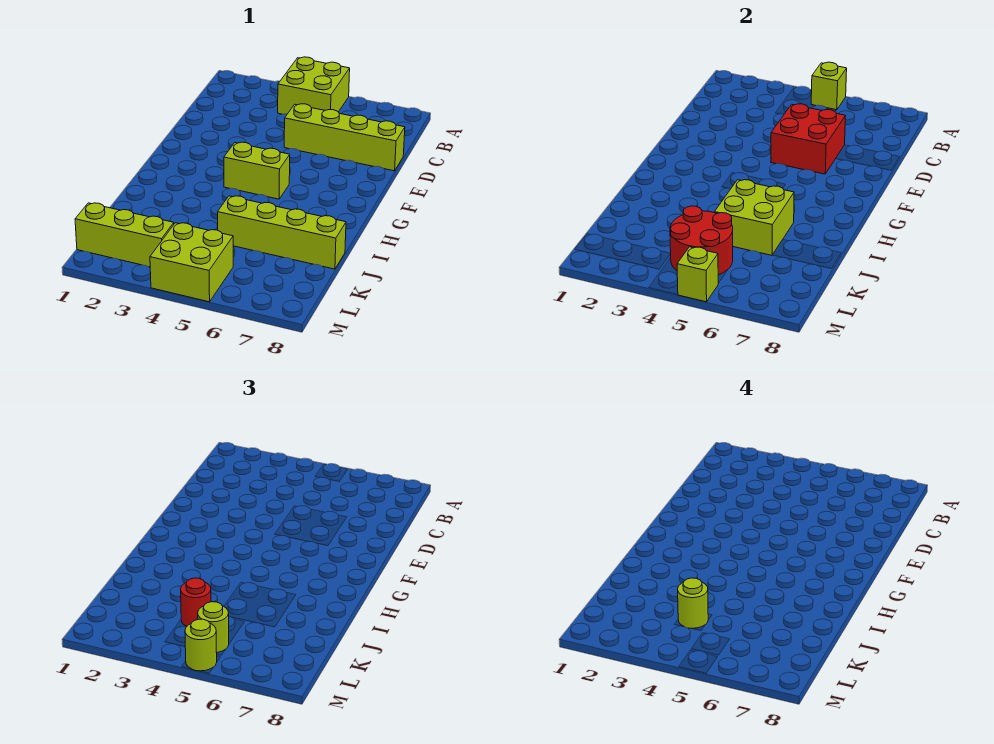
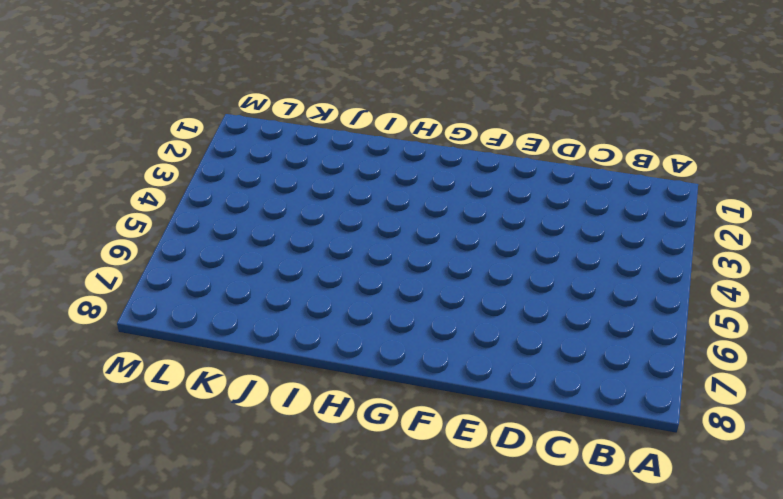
none -> lime 2x2 brick [278,57,350,114]
none -> lime 1x4 brick [284,104,405,171]
none -> lime 1x2 brick [224,142,290,199]

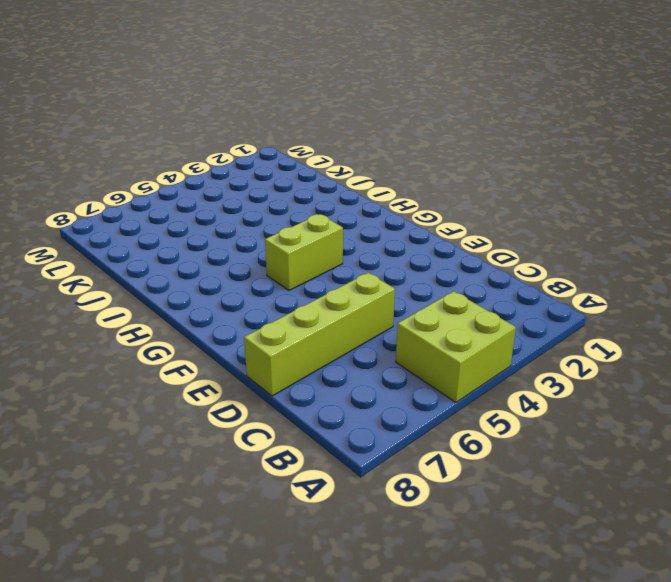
none -> lime 1x4 brick [218,196,346,269]
none -> lime 1x3 brick [75,203,174,267]
none -> lime 2x2 brick [150,223,233,302]

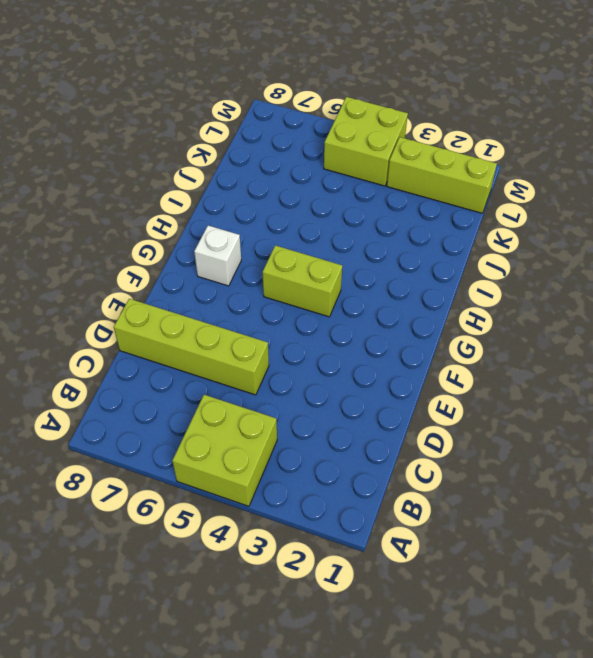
white 1x1 brick [194,226,241,286] -> none
none -> lime 1x4 brick [218,196,346,269]
none -> lime 1x1 brick [811,62,847,110]
none -> red 2x2 brick [771,104,845,174]

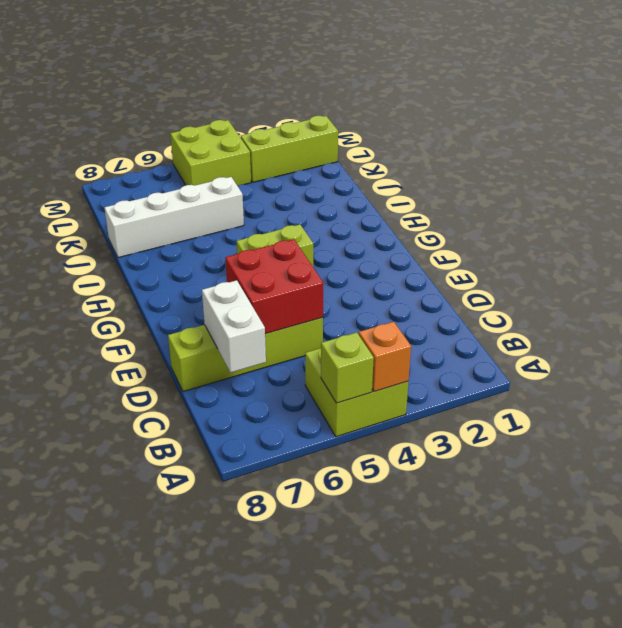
orange 1x1 brick [359,322,411,392] -> none
white 1x2 brick [202,280,266,373] -> none
white 1x4 brick [104,177,244,258] -> lime 1x4 brick [218,196,346,269]
none -> lime 2x2 brick [715,180,794,255]
none -> red 2x2 round brick [670,206,733,275]
none -> lime 1x1 brick [677,247,718,302]

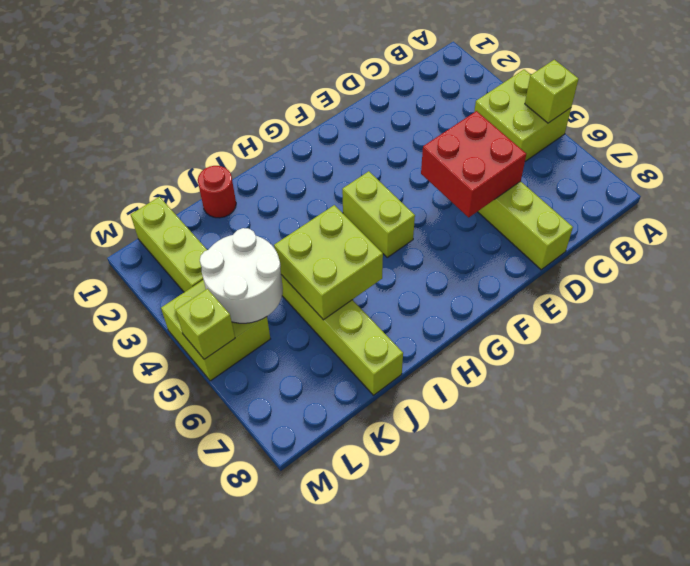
red 1x1 round brick [198,166,236,218] -> red 1x1 round brick moved to [181,578,211,626]
white 2x2 round brick [200,228,283,323] -> red 2x2 round brick [670,206,733,275]
none -> lime 1x1 round brick [198,602,229,653]
none -> lime 1x1 round brick [185,619,217,671]
none -> lime 1x1 round brick [678,578,708,628]

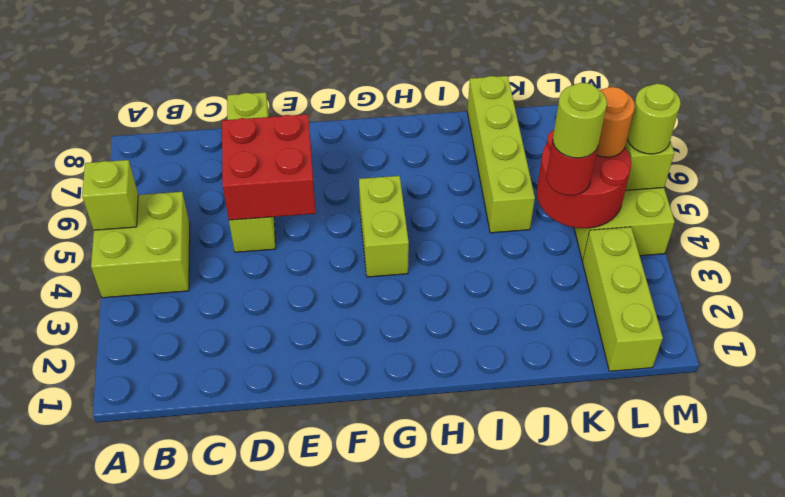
orange 1x1 round brick [596,87,635,157] -> lime 1x1 round brick [198,602,229,653]
none -> lime 2x2 brick [715,180,794,255]

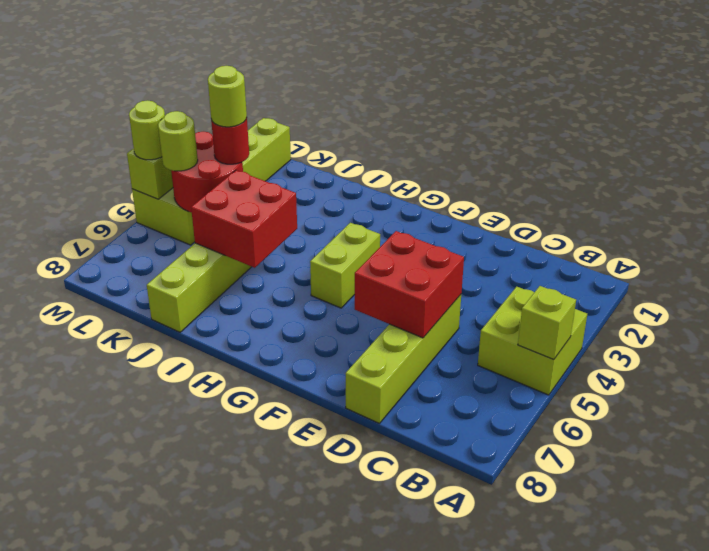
red 2x2 brick [191,170,297,268] -> lime 2x2 brick [715,180,794,255]

